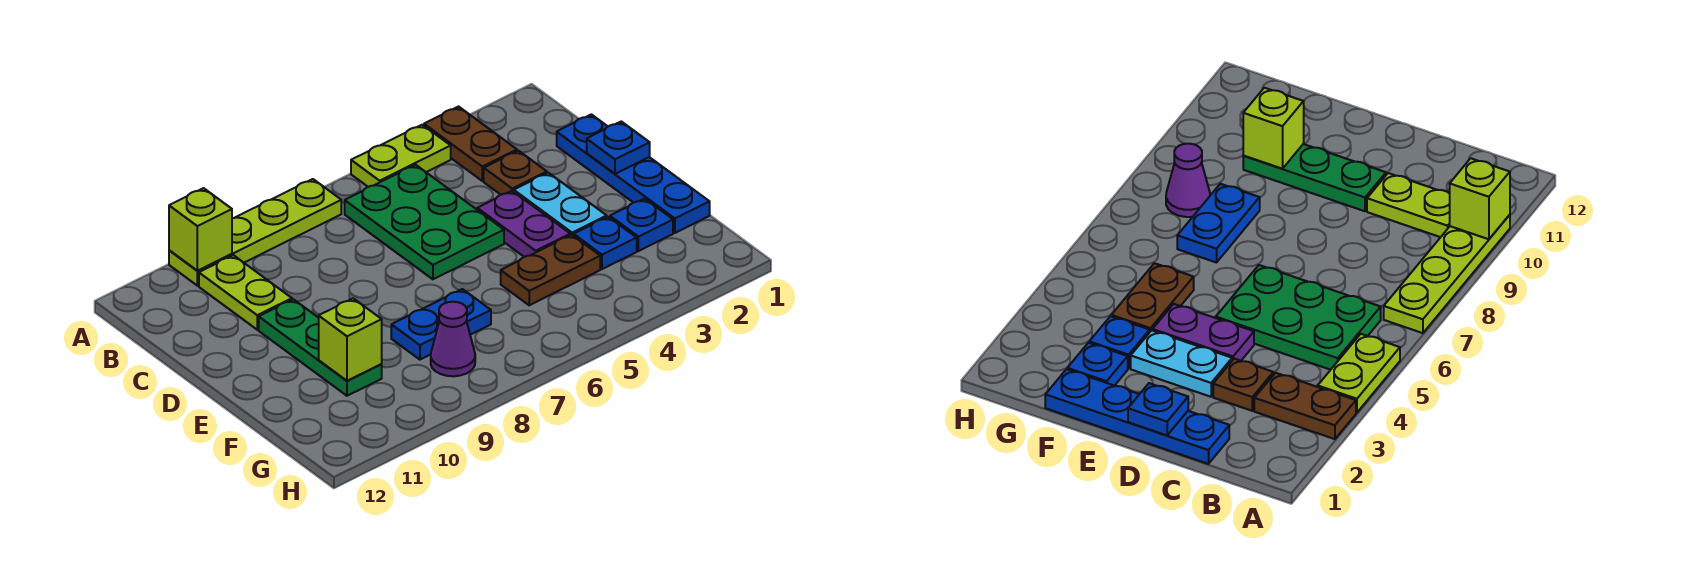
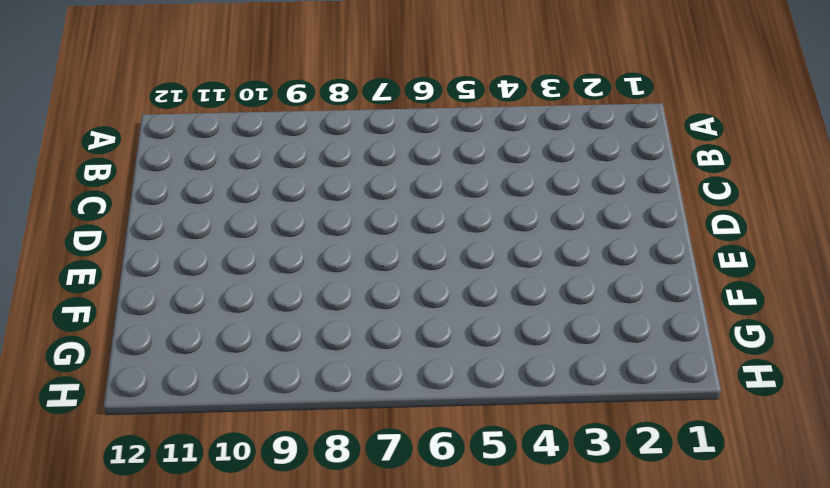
none -> brown 1x2 plate [424,107,517,181]
none -> lime 1x2 plate [351,125,451,187]
none -> lime 1x4 plate [169,179,341,286]

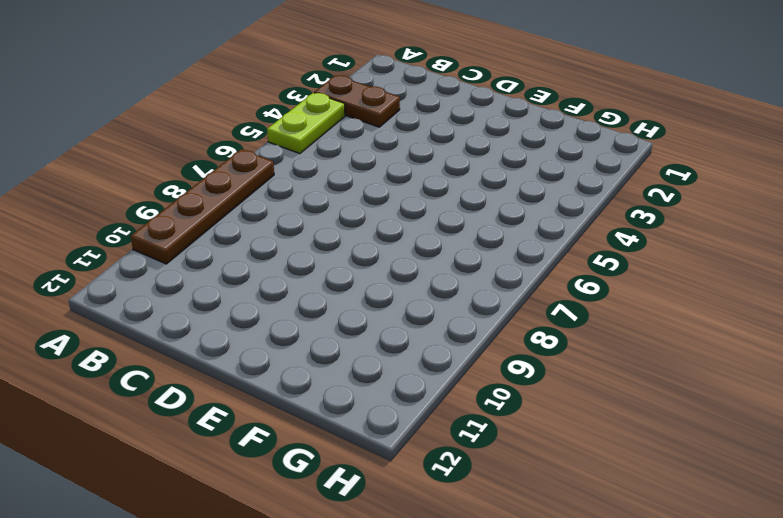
brown 1x4 plate [131,149,274,264] -> lime 1x4 plate [169,179,341,286]
none -> green 2x3 plate [345,165,504,279]
none -> lime 1x2 plate [199,255,292,330]
none -> blue 1x4 plate [557,114,710,233]

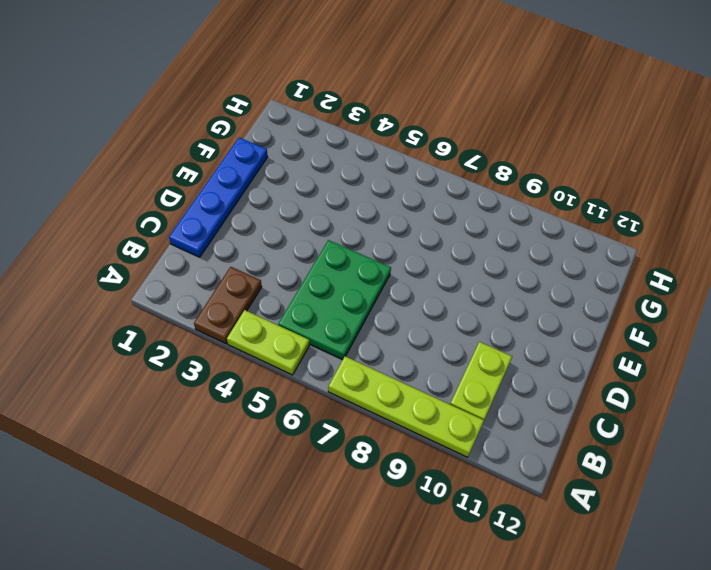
none -> brown 1x1 plate [484,151,547,195]
none -> cyan 1x2 plate [514,173,607,236]
none -> purple 1x2 plate [477,191,570,257]

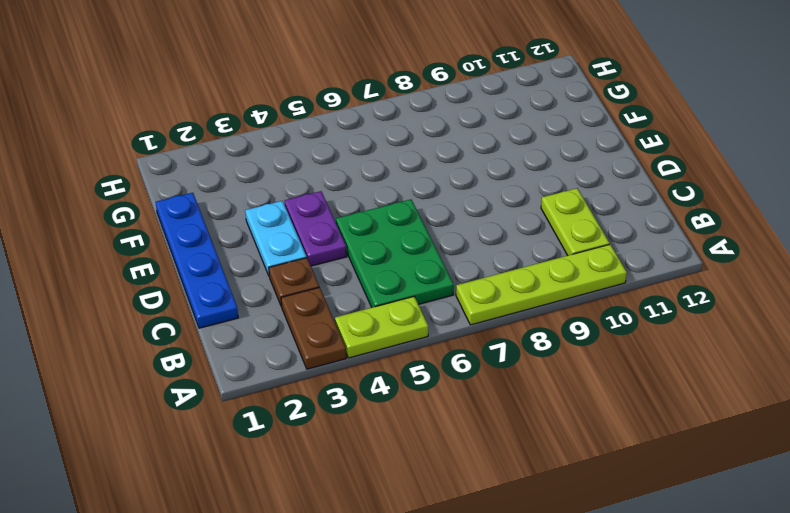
none -> green 1x3 plate [259,299,382,396]
none -> blue 1x1 plate [610,199,673,251]
none -> blue 1x1 plate [574,217,637,269]

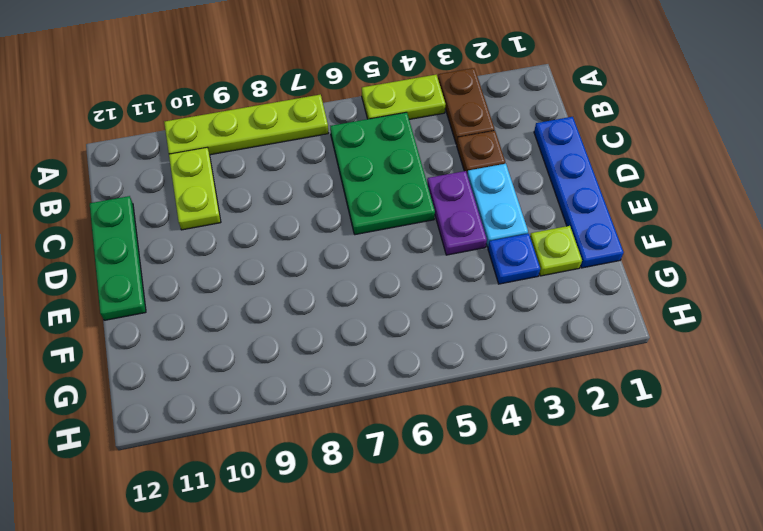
green 1x3 plate [90,196,146,320] -> green 1x3 plate moved to [259,299,382,396]
lime 1x1 plate [530,226,582,276] -> blue 1x1 plate [610,199,673,251]
none -> brown 1x2 plate [501,235,600,305]
none -> blue 1x2 plate [391,289,491,360]
none -> purple 1x1 cone [431,302,475,376]

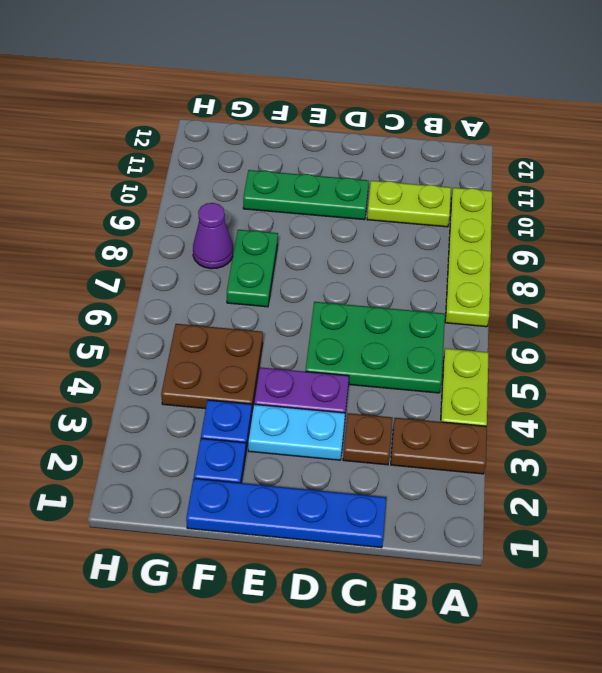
brown 2x2 plate [161,324,263,410] -> brown 1x2 plate [501,235,600,305]
green 1x2 plate [227,230,278,307] -> blue 1x2 plate [391,289,491,360]
none -> lime 1x1 brick [169,188,232,271]
none -> blue 1x1 plate [587,122,650,174]
none -> lime 1x1 brick [319,298,382,381]

